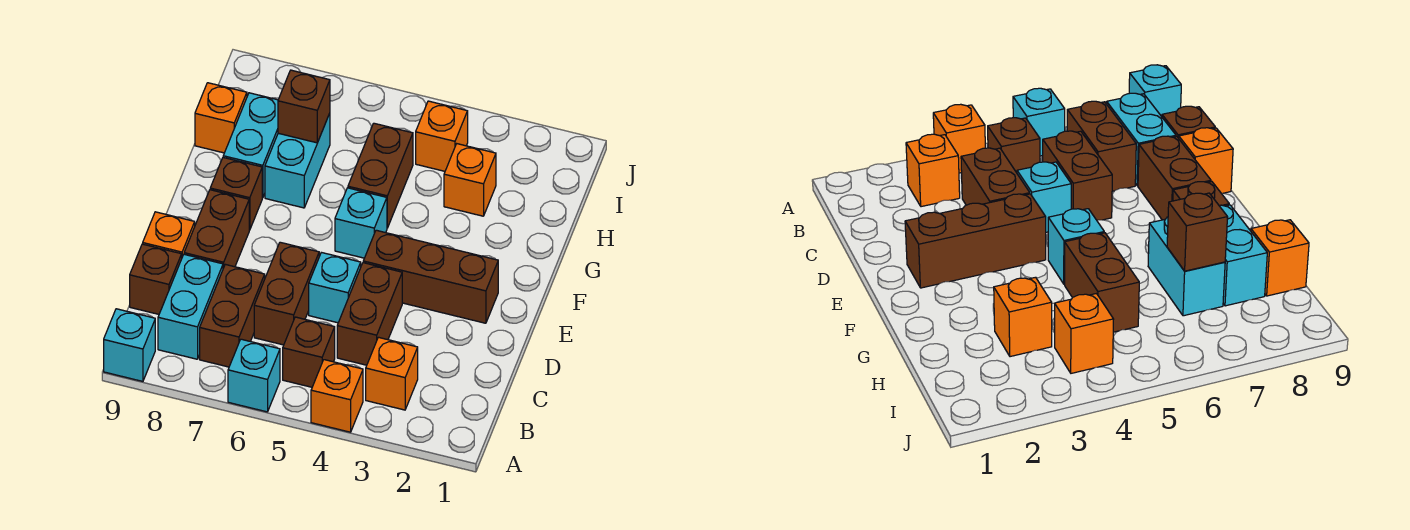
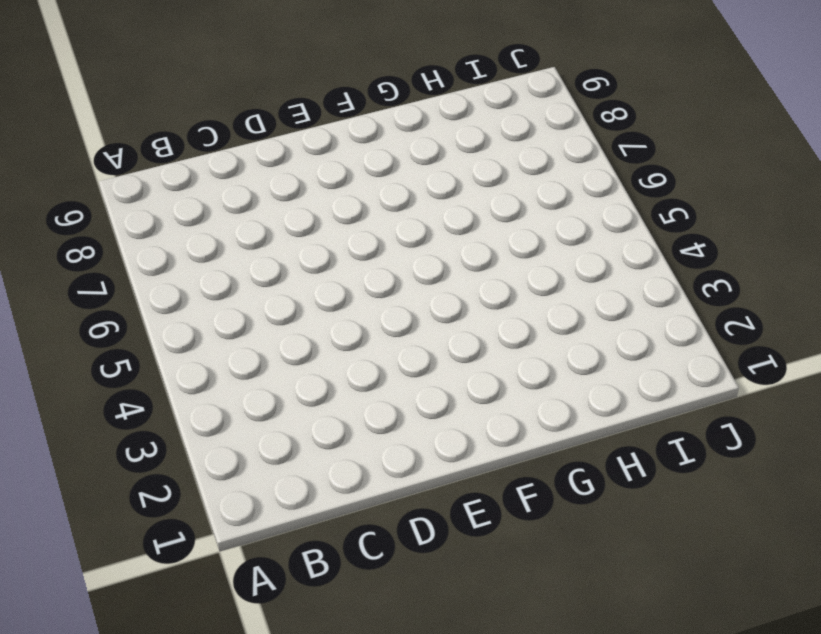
none -> orange 1x1 brick [311,360,363,432]
none -> cyan 1x1 brick [228,339,280,412]
none -> cyan 1x1 brick [104,309,155,381]

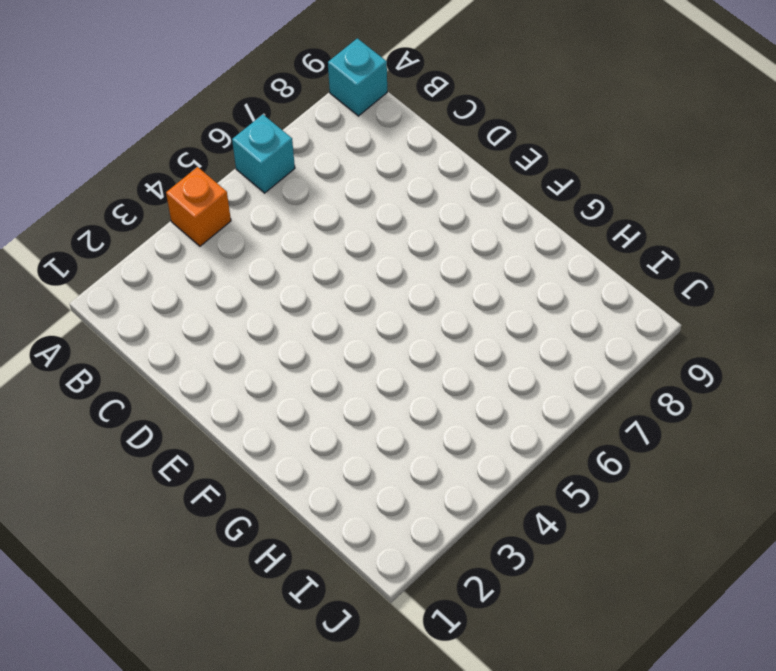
none -> orange 1x1 brick [366,337,418,410]
none -> brown 1x1 brick [283,317,335,387]
none -> brown 1x2 brick [200,264,265,367]

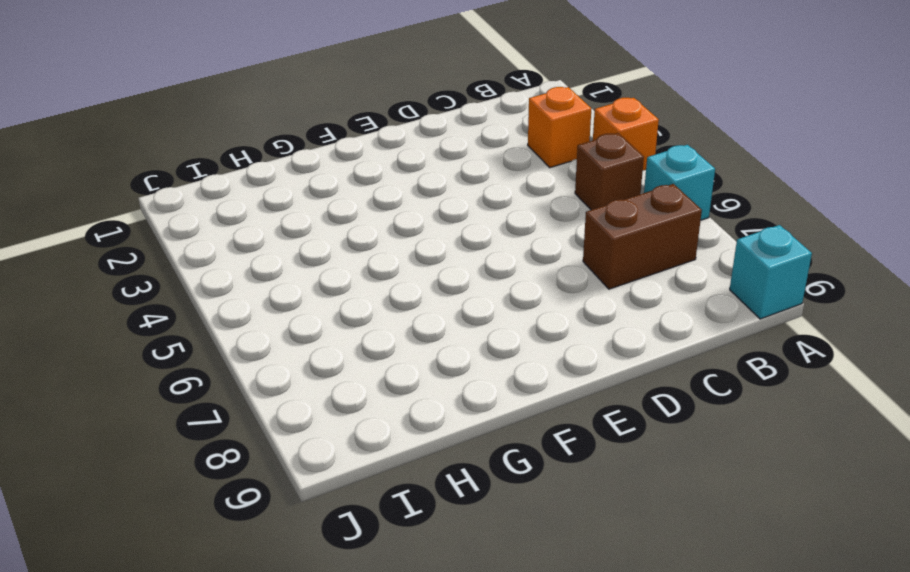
none -> cyan 1x2 brick [158,254,223,359]
none -> brown 1x2 brick [337,263,402,365]
none -> brown 1x2 brick [254,242,319,345]

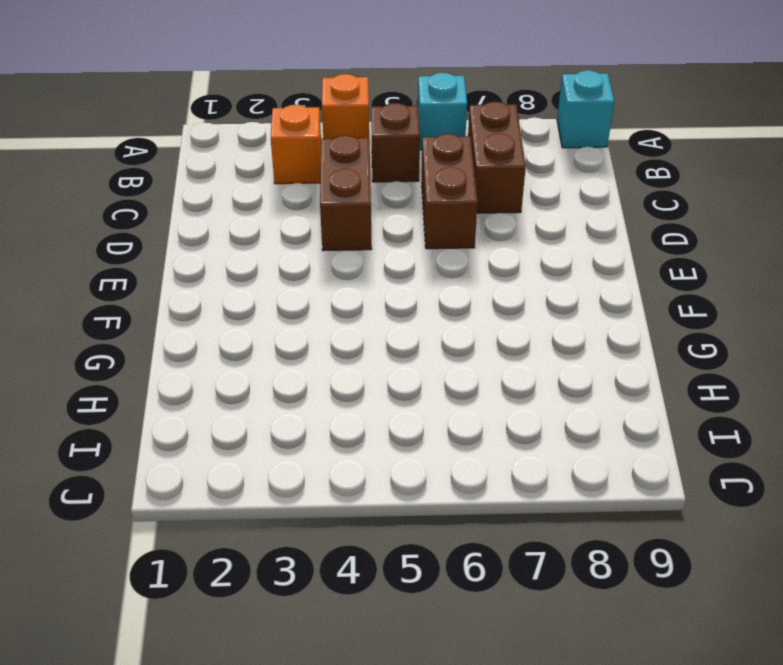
none -> cyan 1x2 brick [158,254,223,359]
none -> brown 1x1 brick [130,244,182,314]
none -> cyan 1x1 brick [309,252,361,323]

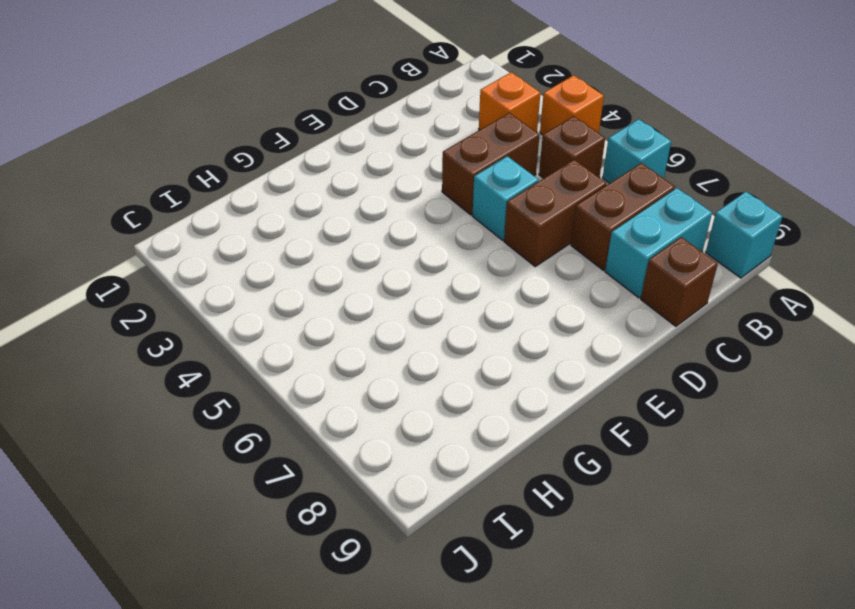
none -> brown 1x2 brick [184,190,249,268]
none -> orange 1x1 brick [143,212,195,257]
none -> brown 1x3 brick [363,230,498,323]

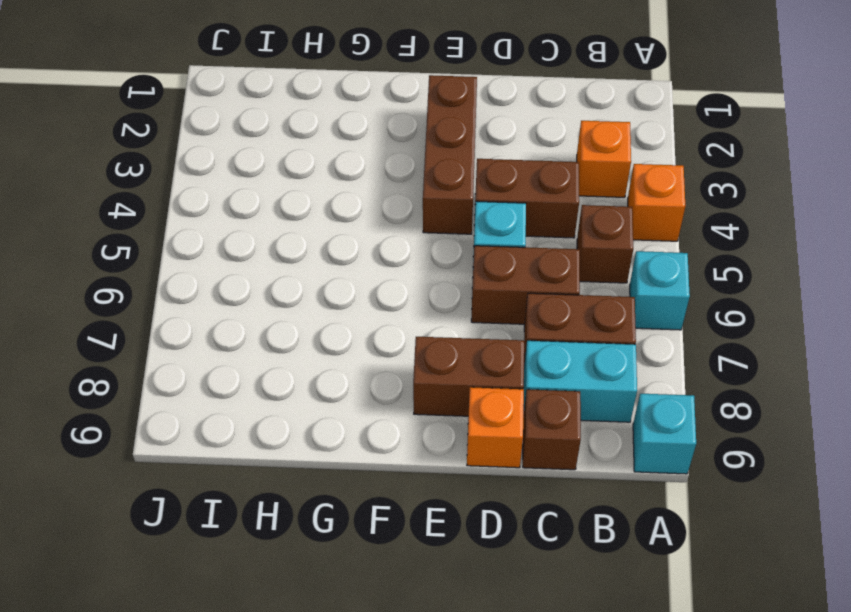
none -> cyan 1x1 brick [335,188,387,258]
none -> brown 1x1 brick [210,158,262,230]
none -> brown 1x2 brick [348,123,413,228]

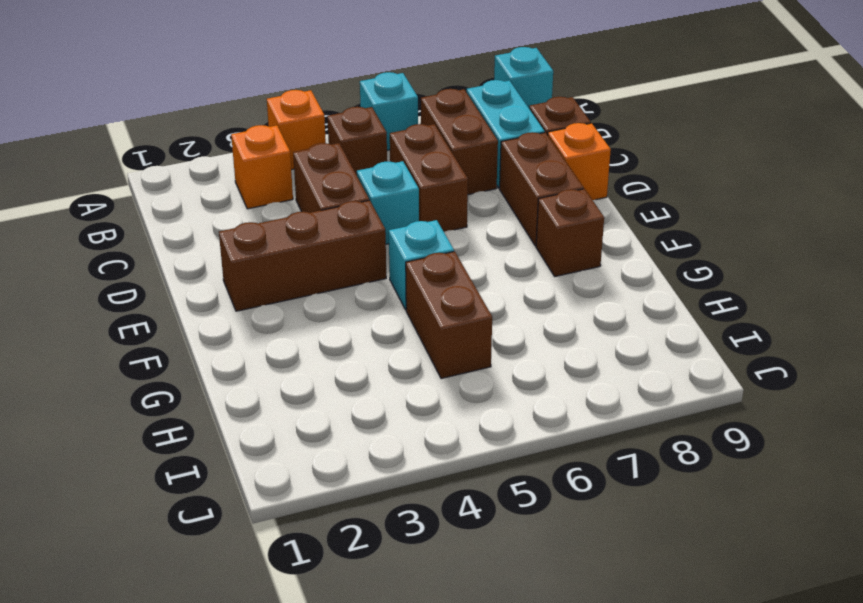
none -> cyan 1x2 brick [265,113,330,208]
none -> cyan 1x2 brick [223,93,278,198]
none -> orange 1x1 brick [444,144,496,216]

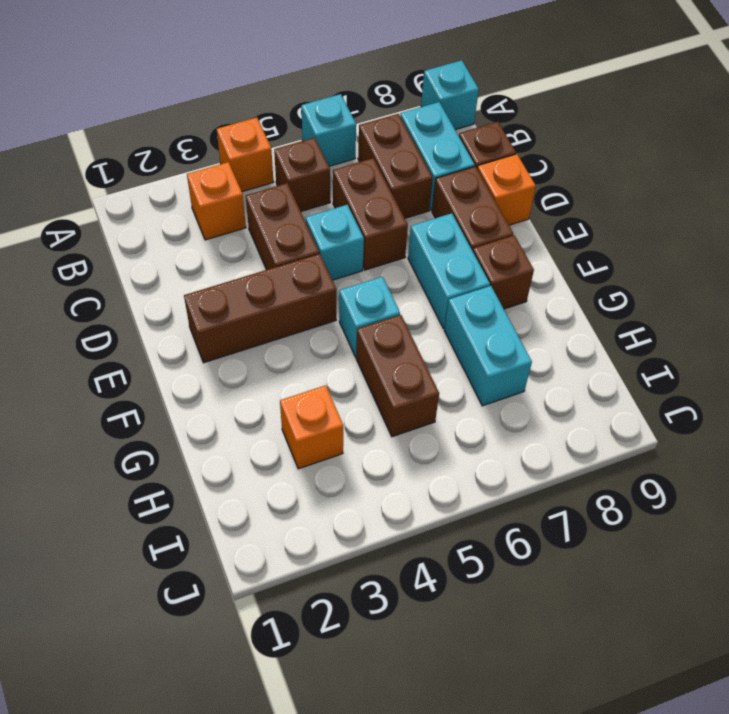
cyan 1x2 brick [408,213,490,329] -> cyan 1x2 brick moved to [223,93,278,198]
none -> orange 1x1 brick [195,83,247,153]
none -> orange 1x1 brick [416,101,468,171]
none -> brown 1x1 brick [278,70,330,143]

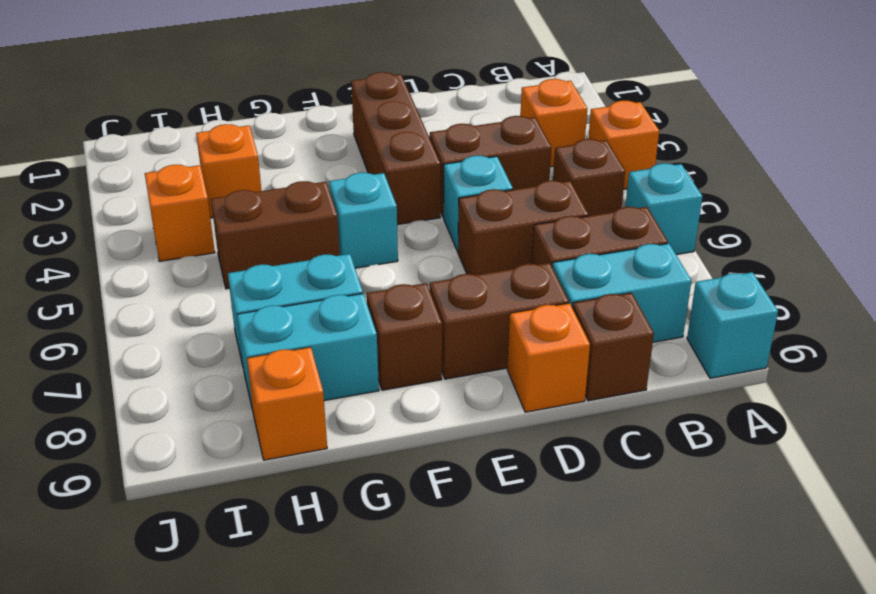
none -> brown 1x1 brick [278,70,330,143]

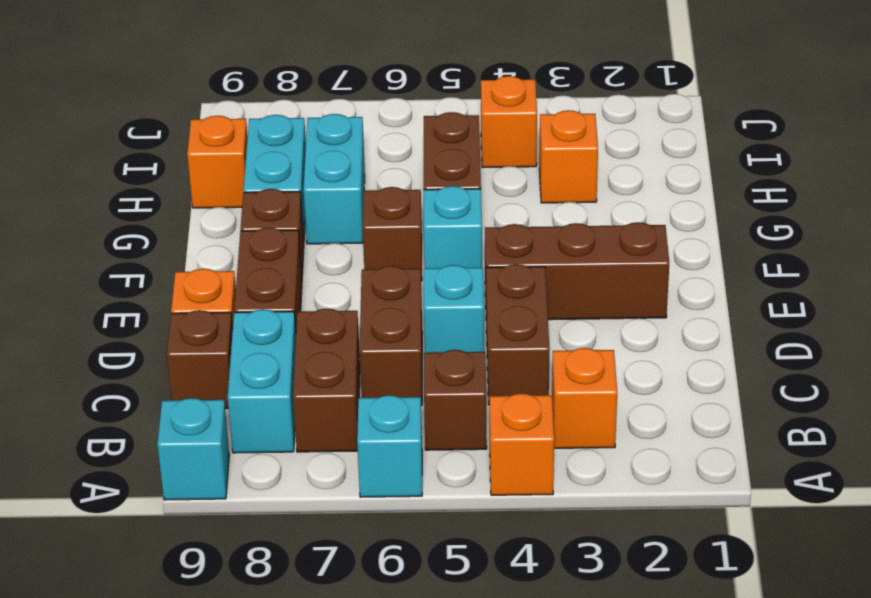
brown 1x1 brick [363,187,422,281] -> brown 1x1 brick moved to [278,70,330,143]

